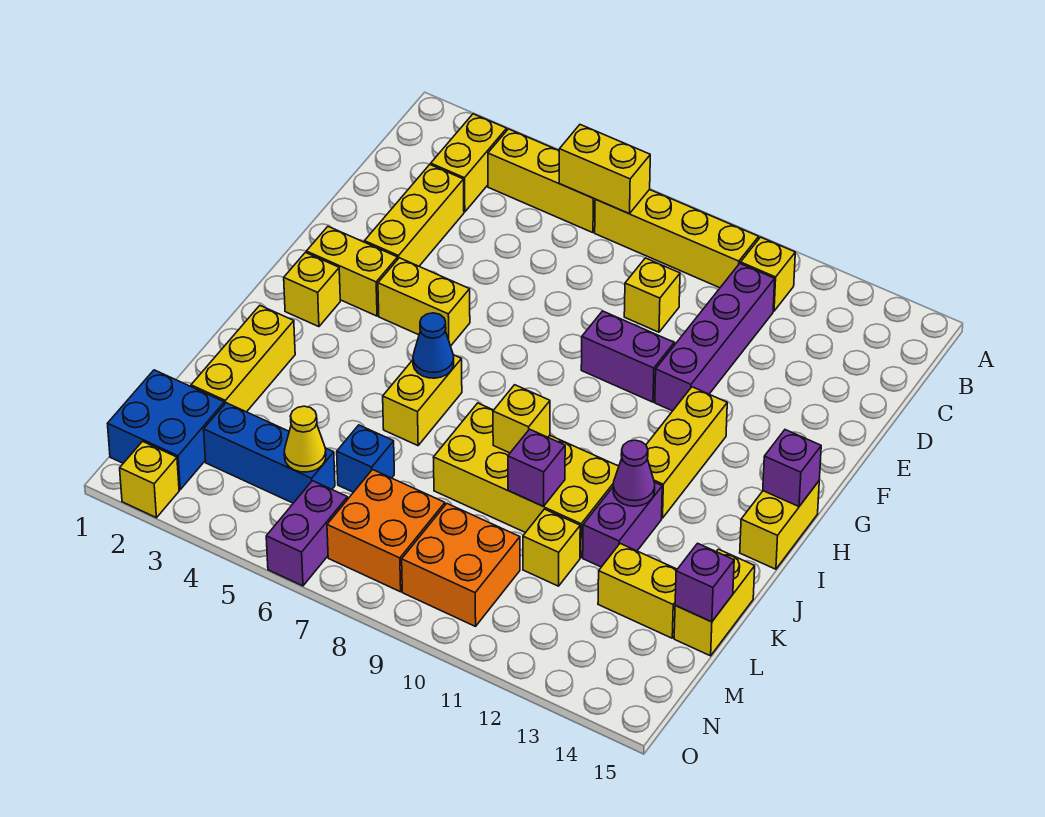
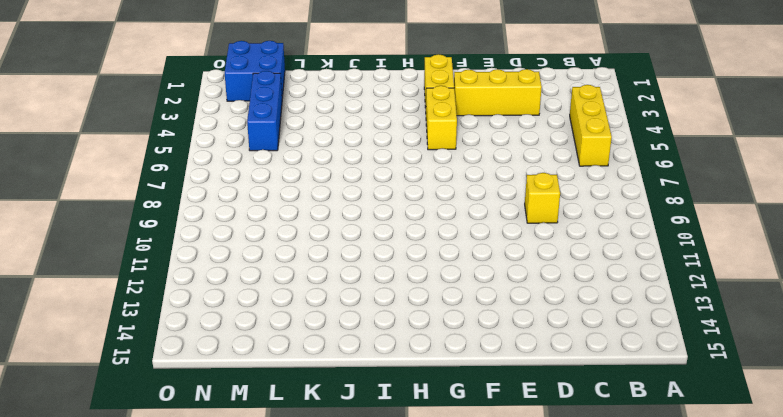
none -> yellow 1x2 brick [431,114,507,212]
none -> yellow 1x4 brick [595,189,759,288]
none -> yellow 1x1 brick [741,237,795,311]
none -> purple 1x4 brick [655,264,775,411]

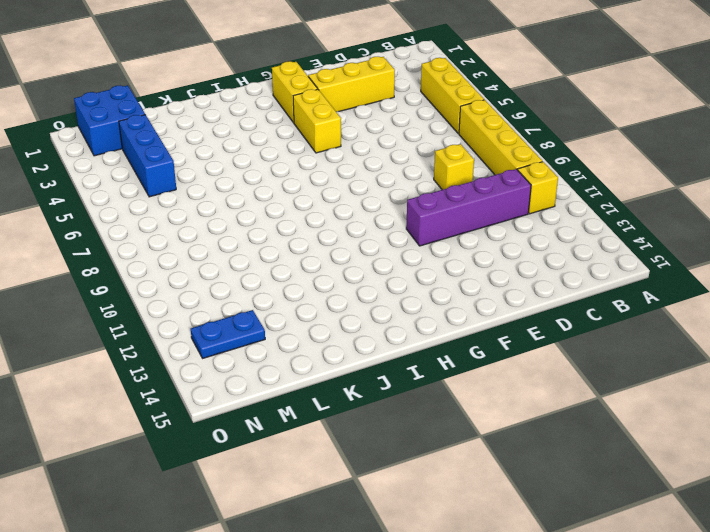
blue 1x2 plate [191,310,265,358] -> none
none -> yellow 1x2 brick [431,114,507,212]
none -> purple 1x2 brick [581,311,674,402]
none -> yellow 1x3 brick [646,387,727,518]
none -> yellow 1x1 brick [284,253,340,327]

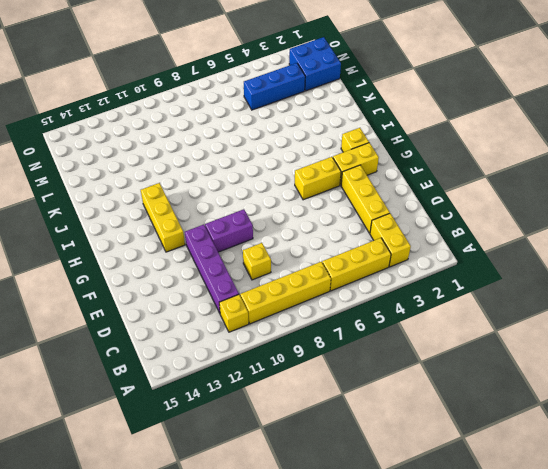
none -> yellow 1x2 brick [740,481,819,569]
none -> yellow 1x2 brick [383,355,462,446]
none -> yellow 1x3 brick [191,306,295,412]
none -> yellow 2x4 brick [433,403,619,558]

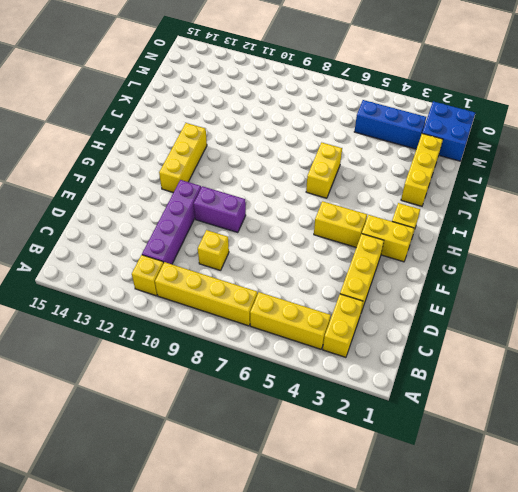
none -> yellow 1x2 brick [740,481,819,569]
none -> yellow 2x4 brick [433,403,619,558]
none -> purple 1x2 brick [583,483,662,567]
none -> yellow 1x2 brick [674,549,755,656]

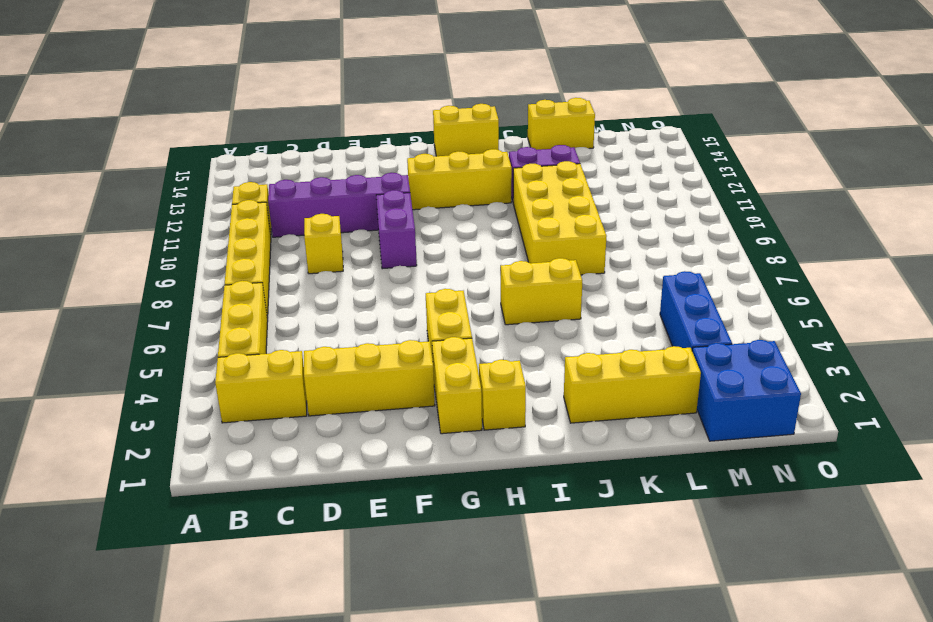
none -> blue 1x1 brick [337,425,394,492]
none -> yellow 1x1 brick [523,509,580,586]
none -> yellow 1x2 brick [598,544,677,638]
none -> orange 2x2 brick [327,470,445,592]

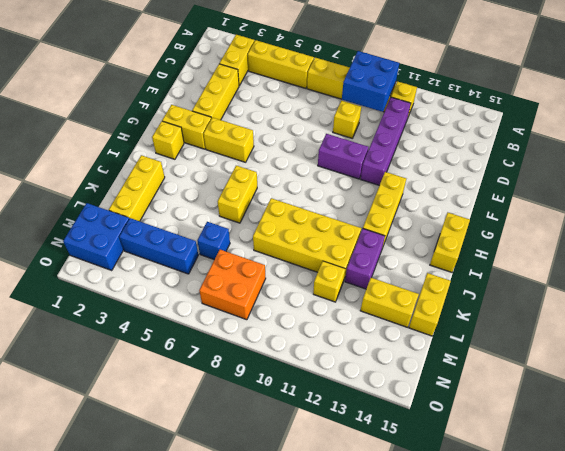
blue 2x2 brick [342,51,399,112] -> none
none -> orange 2x2 brick [402,504,520,626]
none -> purple 1x2 brick [266,481,348,586]
none -> yellow 1x1 brick [120,441,179,518]
none -> yellow 1x2 brick [559,125,650,214]

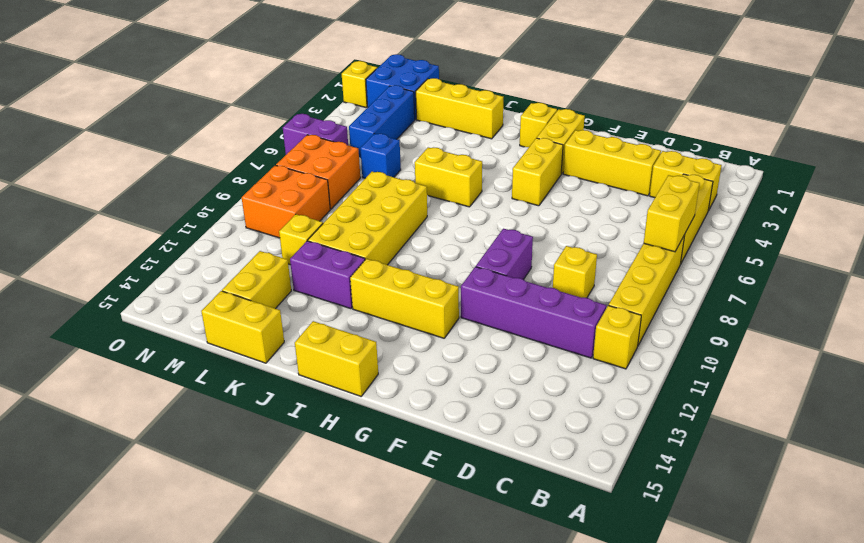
none -> purple 1x1 brick [763,430,821,506]
none -> blue 1x1 cone [413,313,454,378]
none -> yellow 1x1 brick [493,385,550,453]
none -> purple 1x1 cone [613,440,655,506]

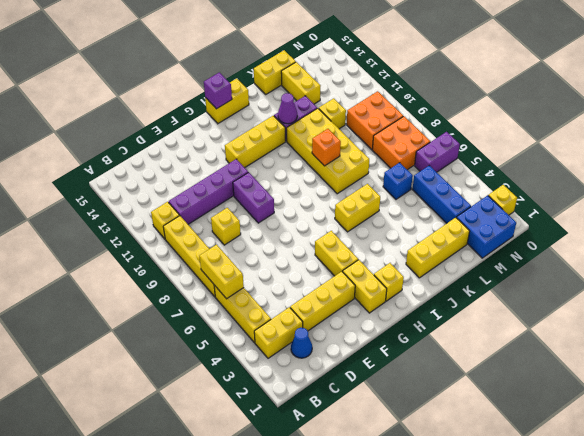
blue 1x1 cone [291,328,312,358] -> blue 1x1 cone moved to [413,313,454,378]
orange 1x1 brick [312,129,341,166] -> yellow 1x1 brick [493,385,550,453]
none -> purple 1x1 brick [508,429,565,506]
none -> purple 1x1 brick [675,543,734,622]
none -> yellow 1x1 cone [284,406,326,472]

